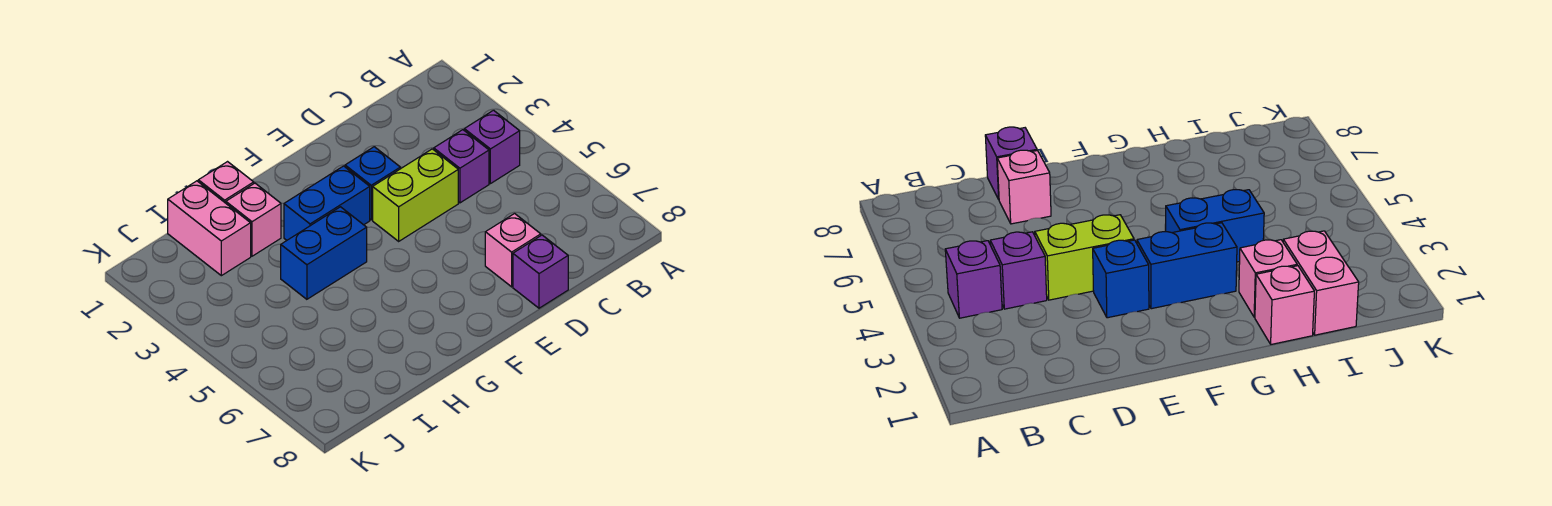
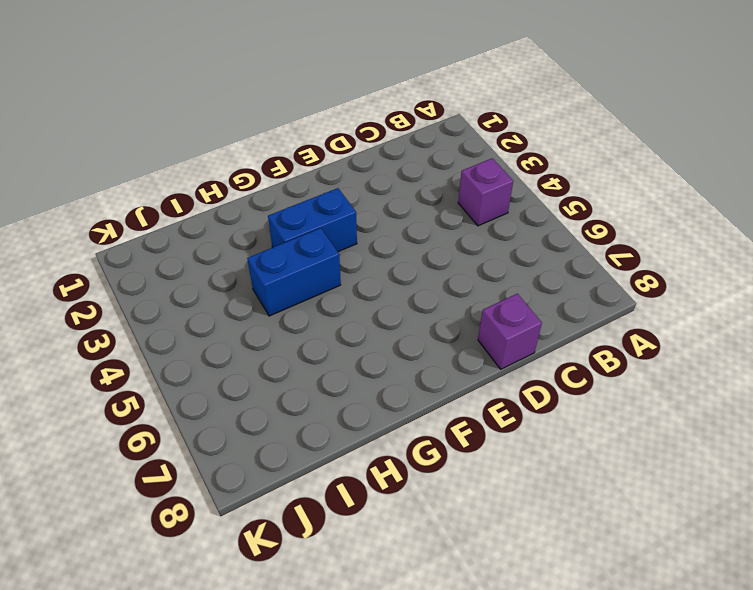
none -> purple 1x1 brick [434,130,489,203]
none -> lime 1x2 brick [373,149,458,241]

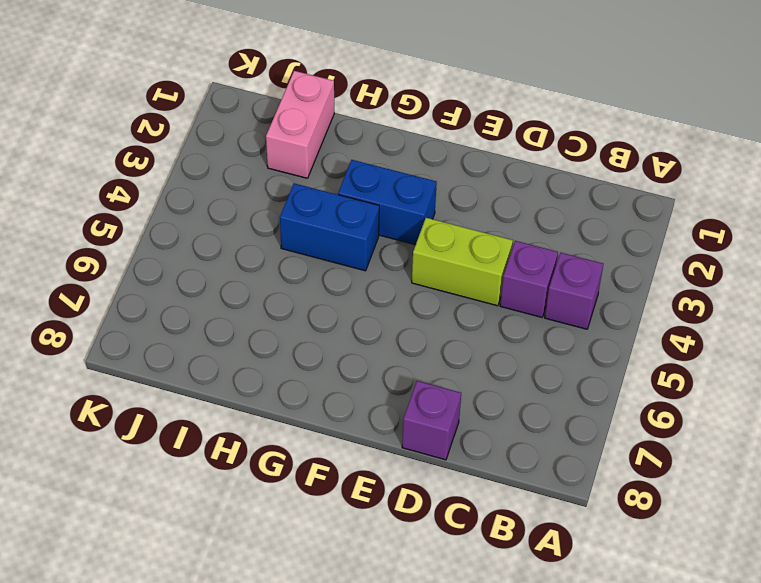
none -> pink 1x1 brick [485,214,541,287]
none -> blue 1x1 brick [345,147,400,220]

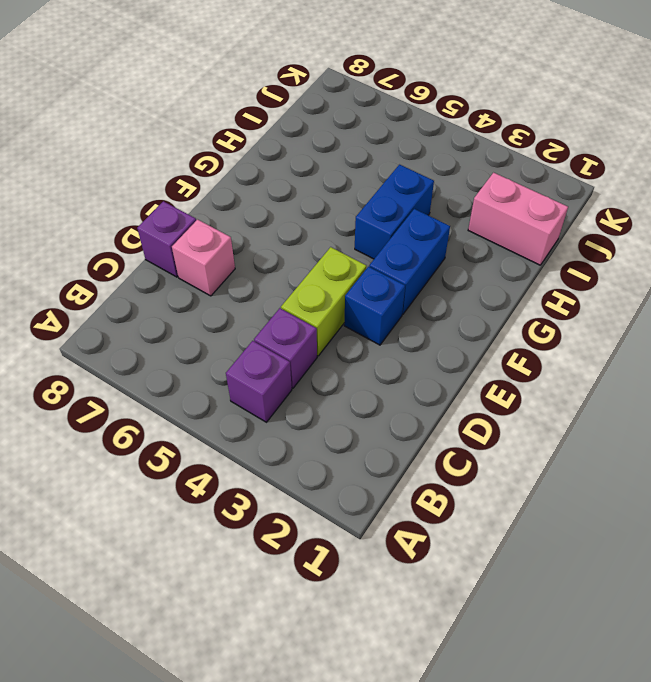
none -> pink 1x1 brick [198,162,254,203]
none -> pink 1x1 brick [226,183,281,256]

